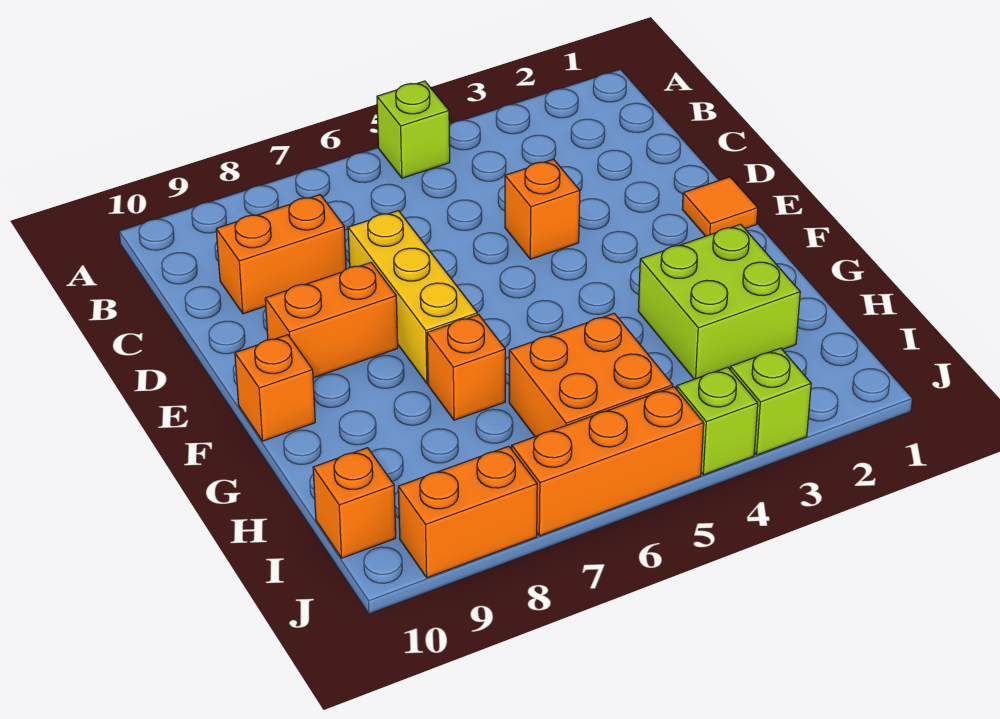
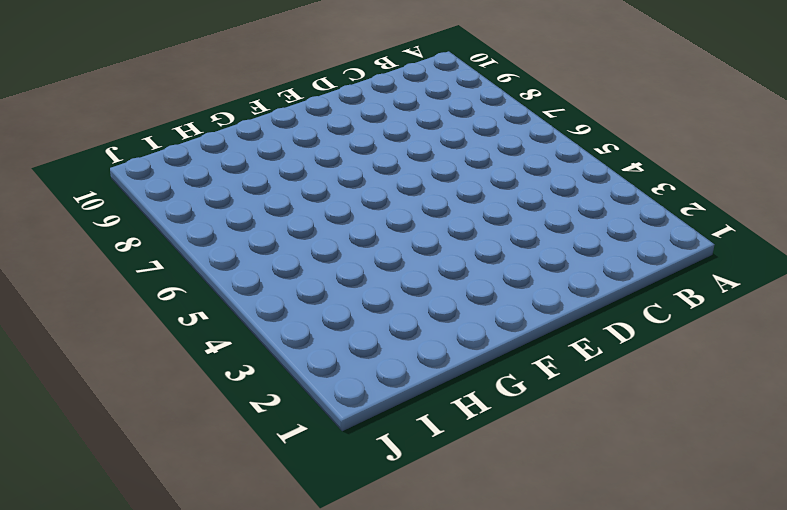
none -> lime 1x1 brick [377,81,450,178]
none -> orange 1x2 brick [216,195,346,314]
none -> orange 1x1 brick [505,159,580,259]

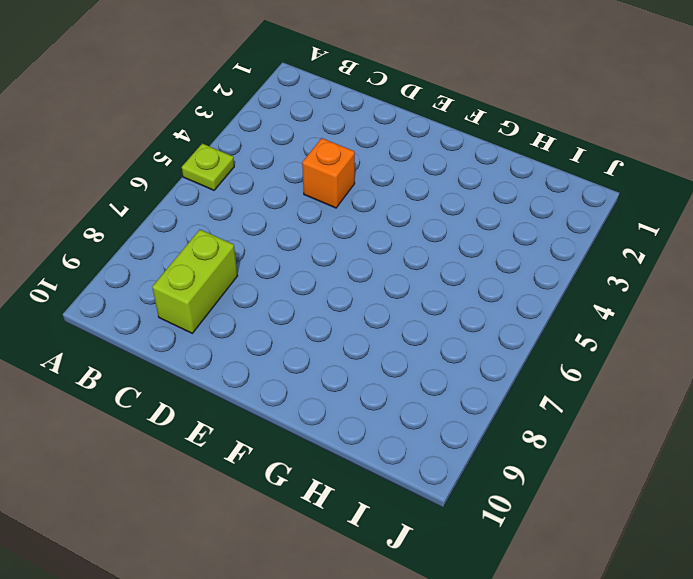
lime 1x1 plate [182,143,234,190] -> lime 1x1 brick [377,81,450,178]
lime 1x2 brick [152,230,238,333] -> orange 1x2 brick [216,195,346,314]
none -> yellow 1x3 brick [348,211,477,383]
none -> orange 1x1 tile [682,177,758,236]
none -> orange 1x2 brick [265,263,398,378]

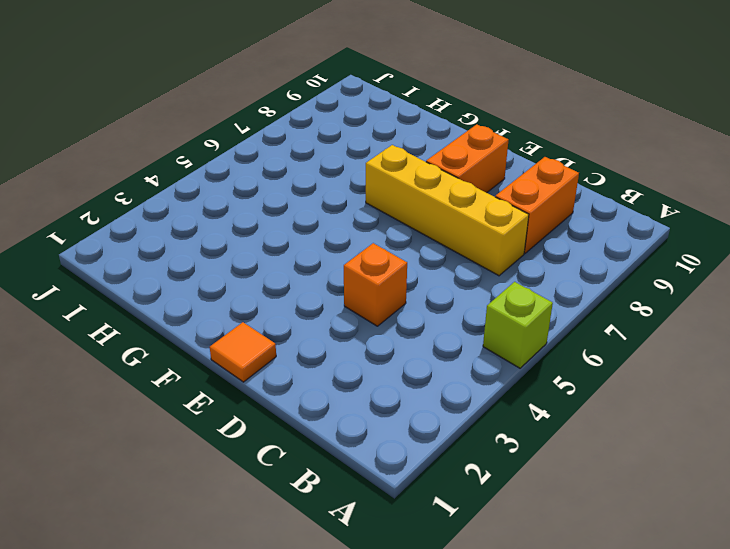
yellow 1x4 brick [366,145,529,276] -> yellow 1x3 brick [348,211,477,383]
none -> orange 1x1 brick [235,335,315,441]
none -> lime 2x2 brick [638,224,800,379]
none -> orange 1x1 brick [427,315,505,420]

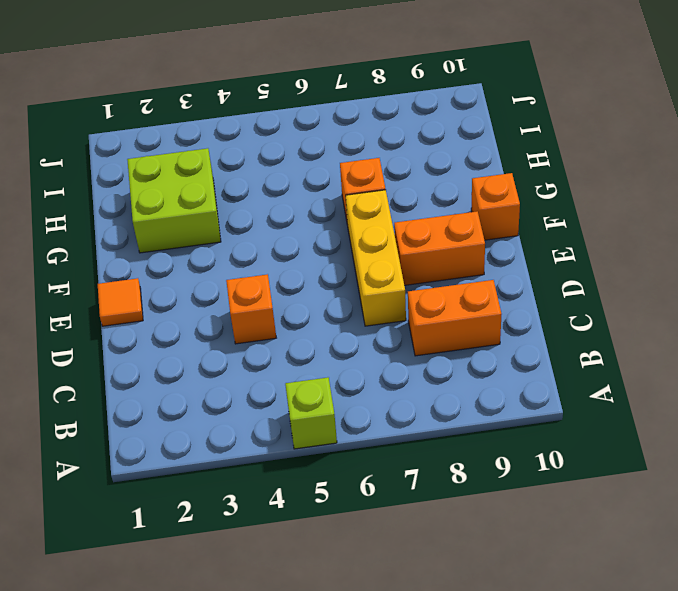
none -> orange 2x2 brick [509,313,673,437]
none -> orange 1x1 brick [313,448,396,558]
none -> lime 1x1 brick [730,348,811,455]

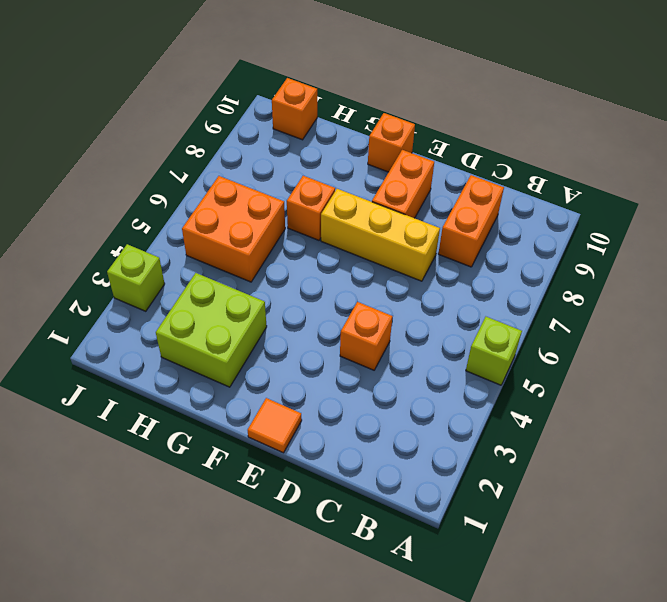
none -> lime 1x1 brick [677,367,758,475]
none -> orange 1x3 brick [512,387,704,536]
none -> orange 1x2 brick [398,446,537,578]

